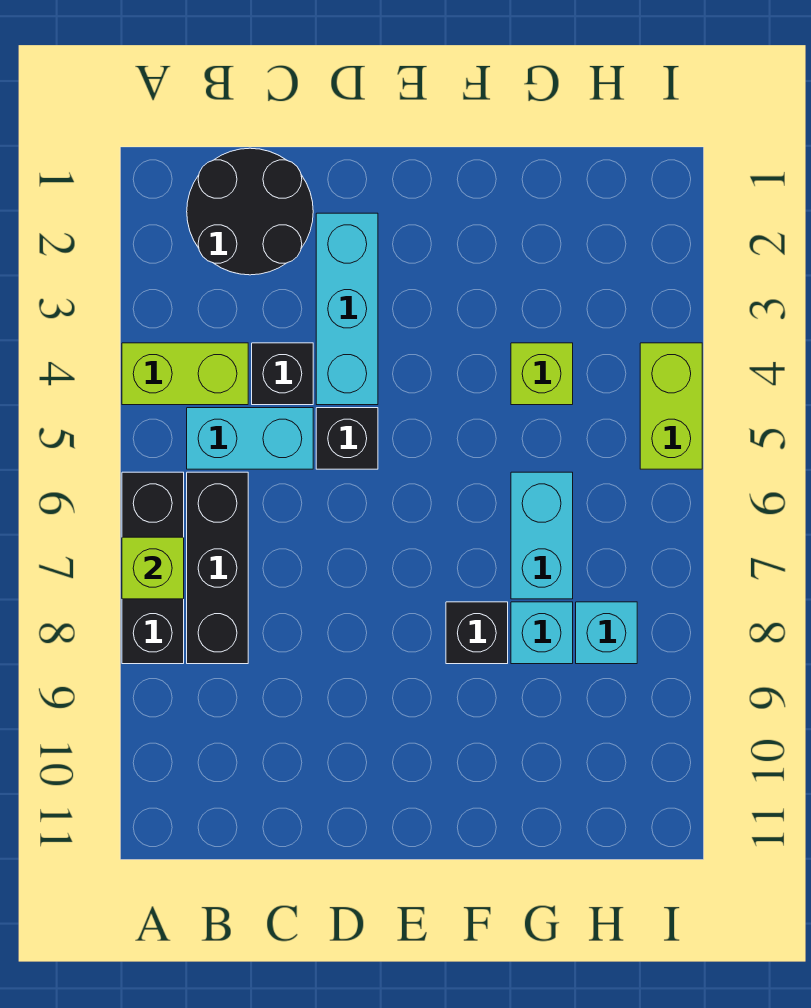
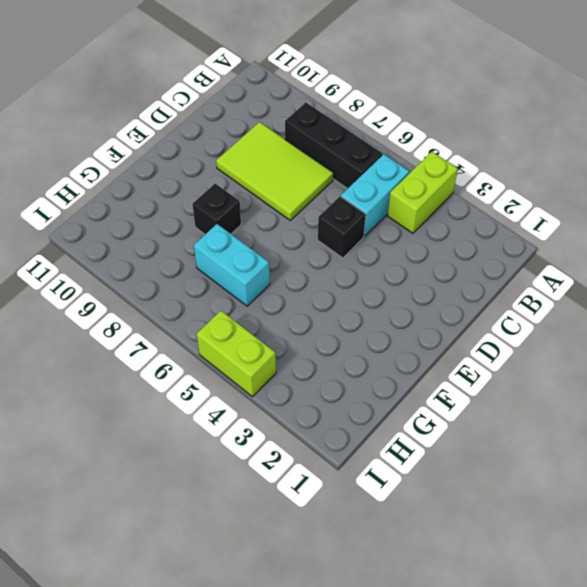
lime 2x3 tile [216,122,333,220] -> none
none -> black 1x3 brick [122,472,184,664]
none -> black 2x2 round brick [187,148,313,275]
none -> black 1x1 brick [252,343,313,405]

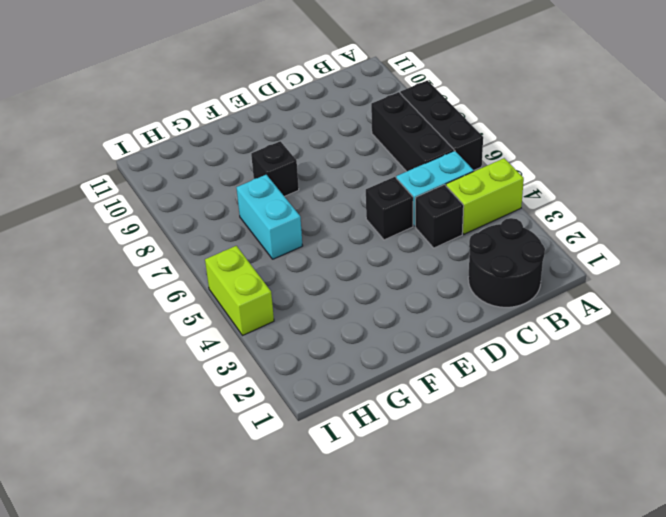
none -> cyan 1x3 brick [316,213,378,405]
none -> lime 1x1 brick [511,343,573,405]
none -> cyan 1x1 brick [511,602,573,664]

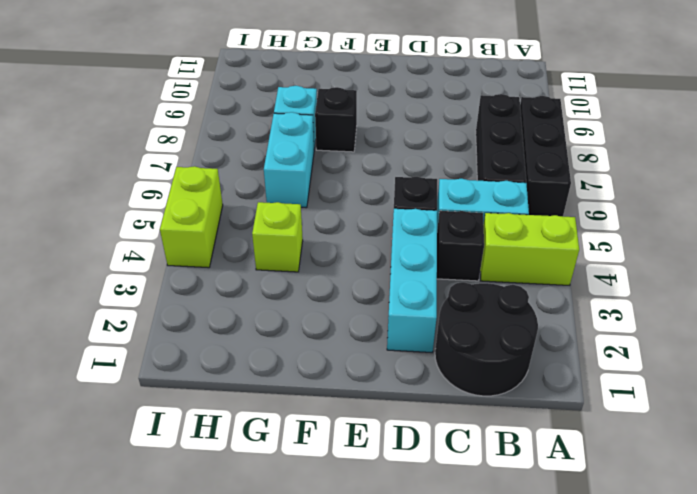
none -> cyan 1x1 brick [576,602,637,664]
none -> lime 1x1 brick [122,537,184,599]

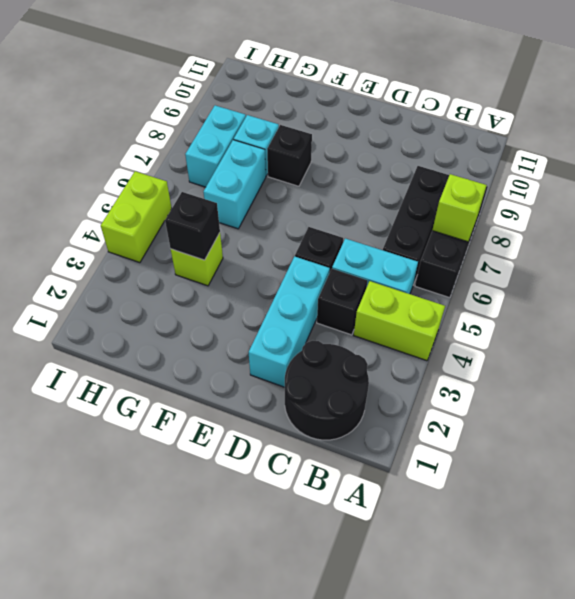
black 1x1 brick [165,192,220,260] -> none
cyan 1x2 brick [185,105,246,187] -> cyan 1x1 brick [576,602,637,664]

